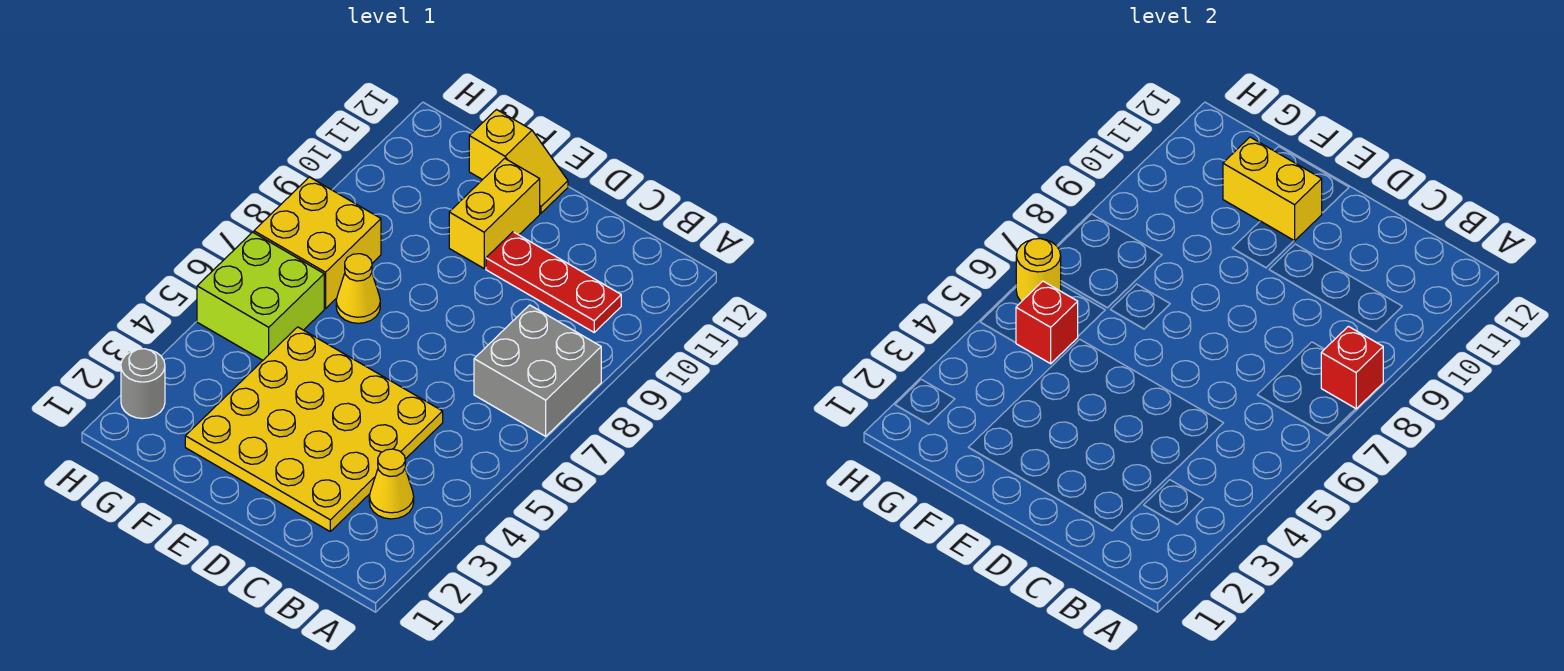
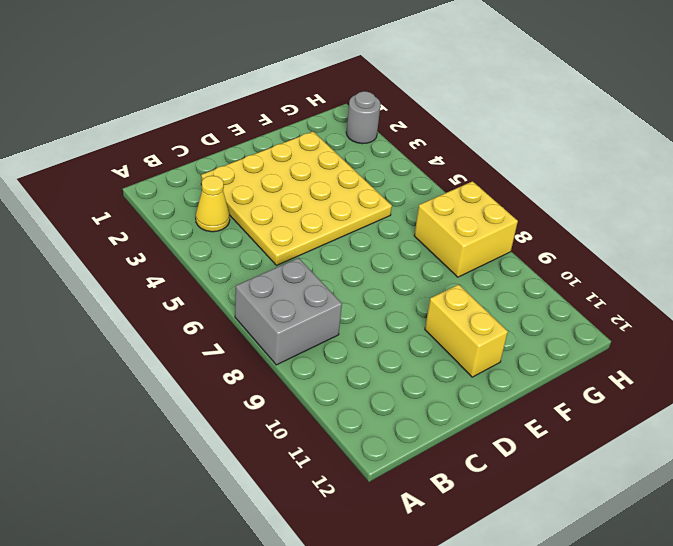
none -> red 1x3 plate [486,232,621,332]
none -> yellow 1x2 slope [469,110,568,213]
none -> yellow 1x1 cone [336,254,380,323]

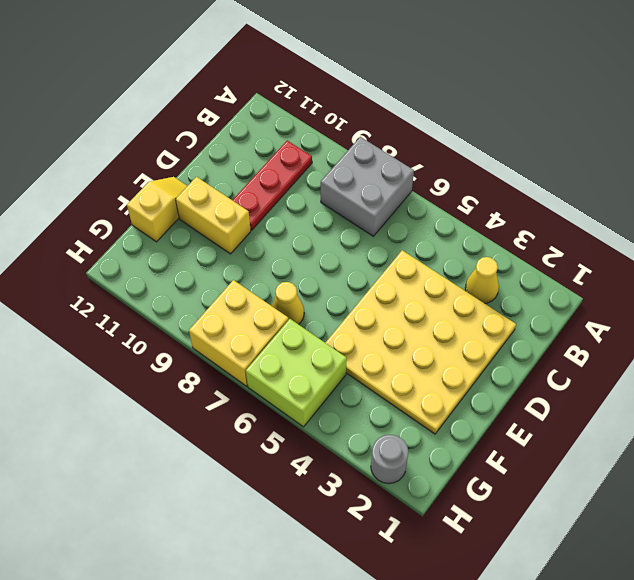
none -> red 1x1 brick [1321,326,1383,409]
none -> yellow 1x2 brick [1223,137,1322,241]
none -> red 1x1 brick [1016,281,1078,364]

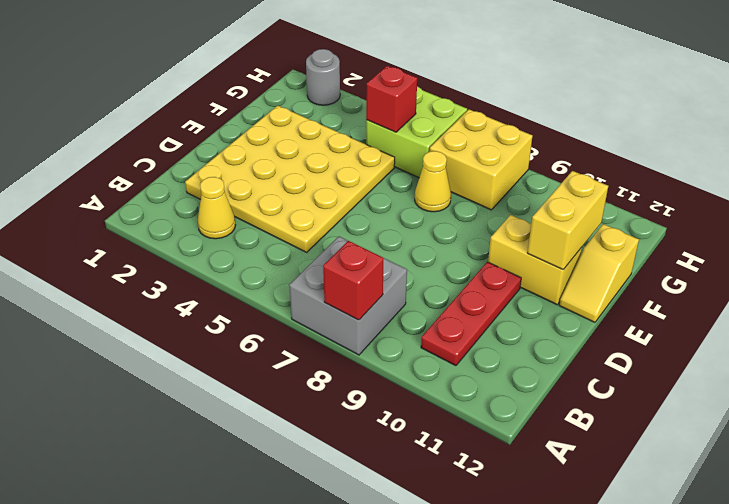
none -> yellow 1x1 round brick [1016,239,1061,302]

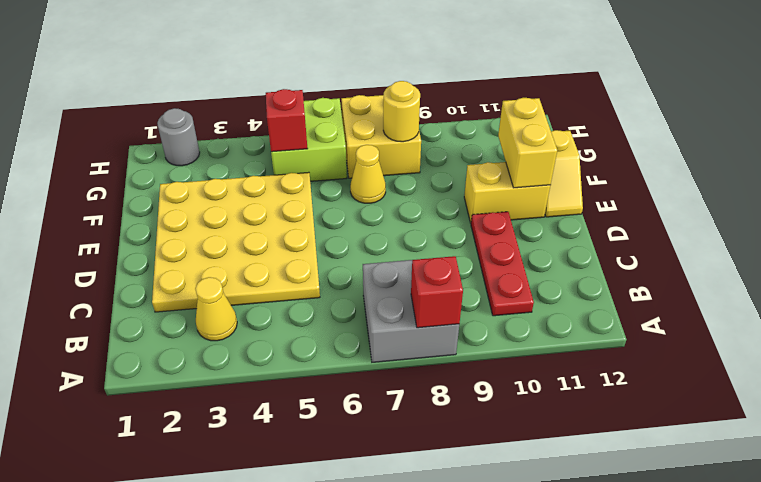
yellow 1x1 round brick [383,81,420,142] -> yellow 1x1 round brick moved to [1016,239,1061,302]

